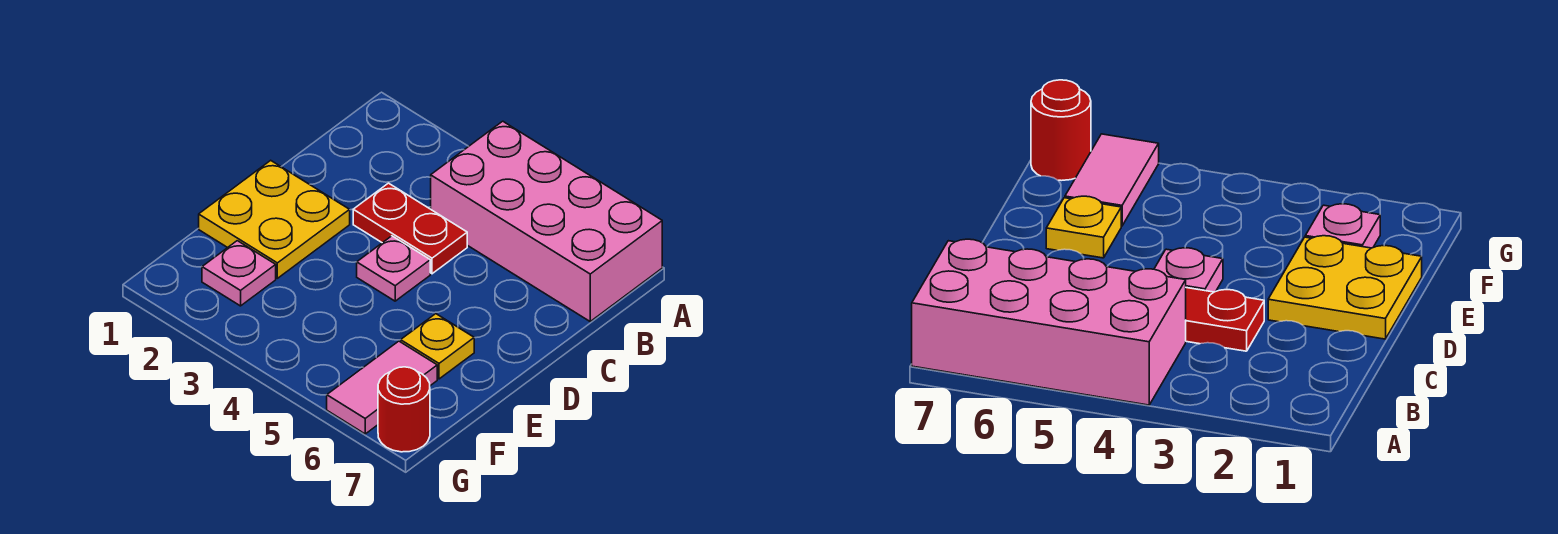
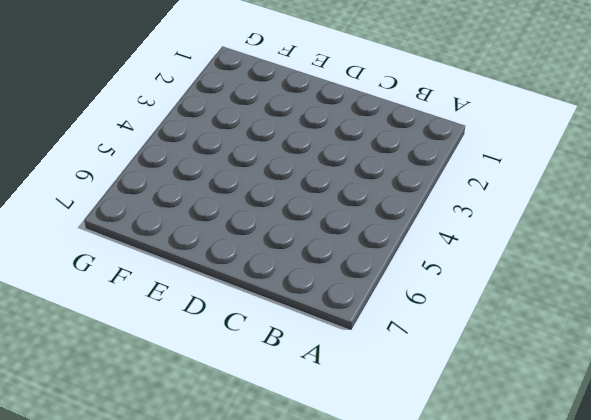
none -> pink 2x4 brick [431,121,662,321]
none -> red 1x2 plate [353,183,467,274]

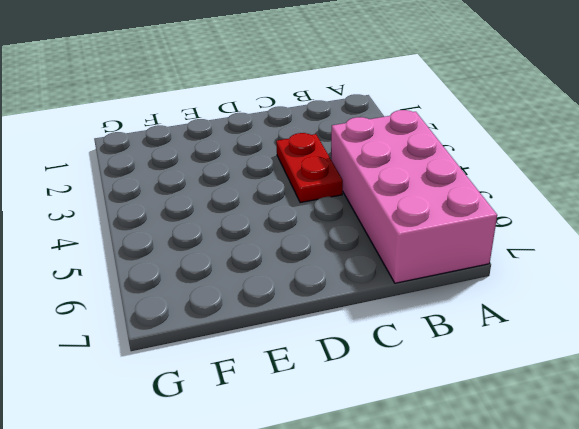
none -> yellow 2x2 plate [199,160,350,278]
none -> pink 1x1 plate [357,236,430,301]

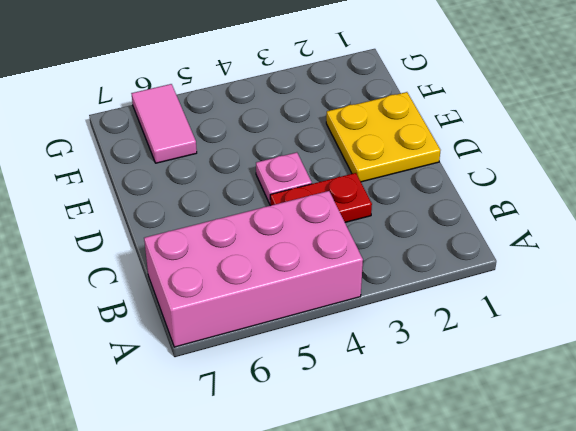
none -> yellow 1x1 plate [401,314,474,379]
none -> pink 1x1 plate [202,241,276,306]

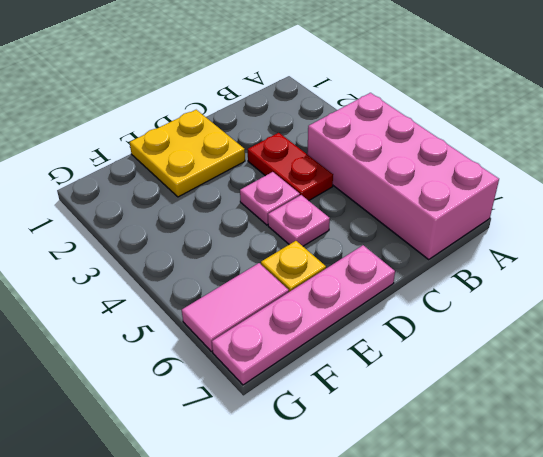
pink 1x1 plate [268,195,330,246] -> pink 1x1 plate moved to [202,241,276,306]
pink 1x4 plate [212,245,395,385] -> red 1x1 round brick [378,367,430,452]

